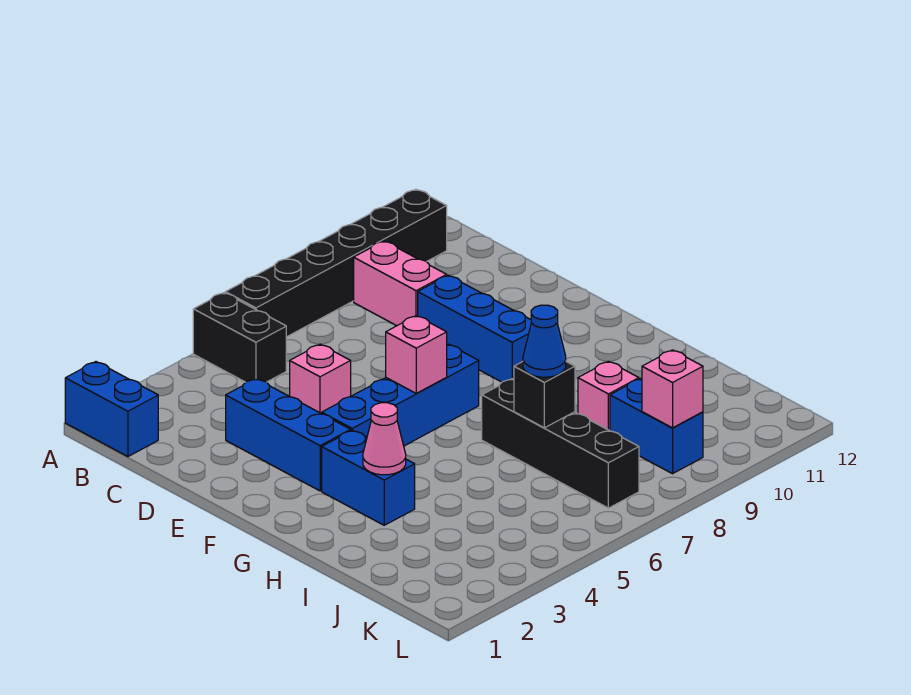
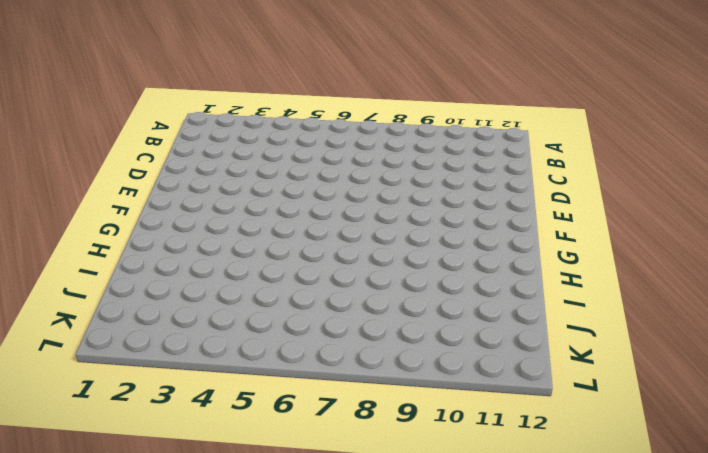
none -> blue 1x2 brick [65,362,158,457]
none -> black 1x2 brick [193,293,286,382]
none -> black 1x6 brick [225,189,447,337]

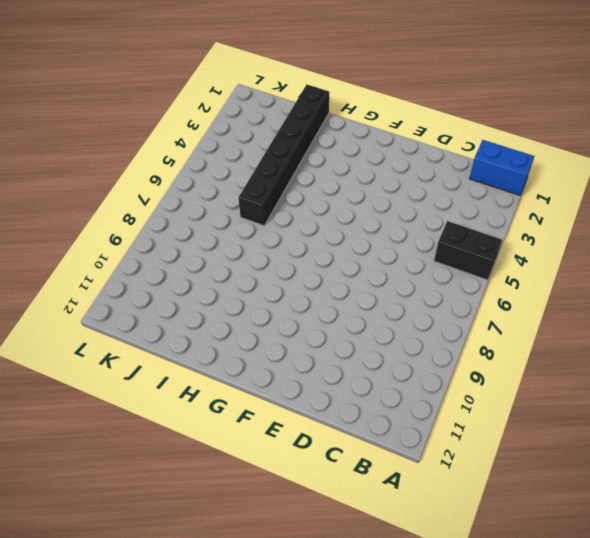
black 1x6 brick [238,85,330,226] -> black 1x6 brick moved to [225,189,447,337]
none -> pink 1x2 brick [354,241,447,326]
none -> blue 1x3 brick [226,379,351,491]
none -> pink 1x1 brick [290,344,351,414]

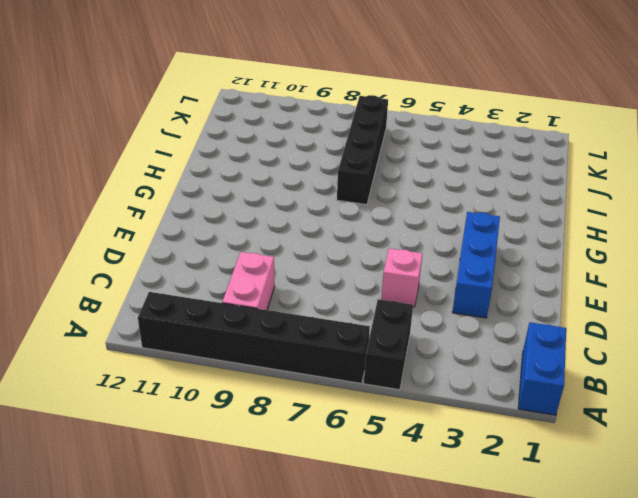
none -> blue 1x3 brick [418,275,531,382]
none -> blue 1x4 brick [322,344,479,446]
none -> blue 1x2 brick [322,430,415,525]

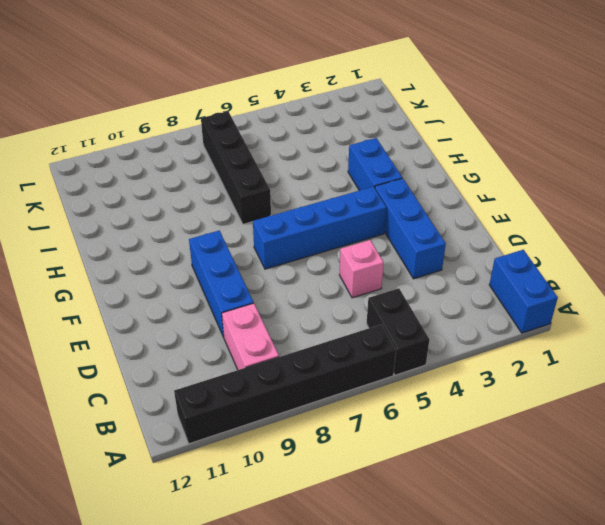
none -> pink 1x1 brick [578,361,639,431]
none -> blue 1x2 brick [610,378,703,474]
none -> pink 1x1 brick [386,316,447,393]

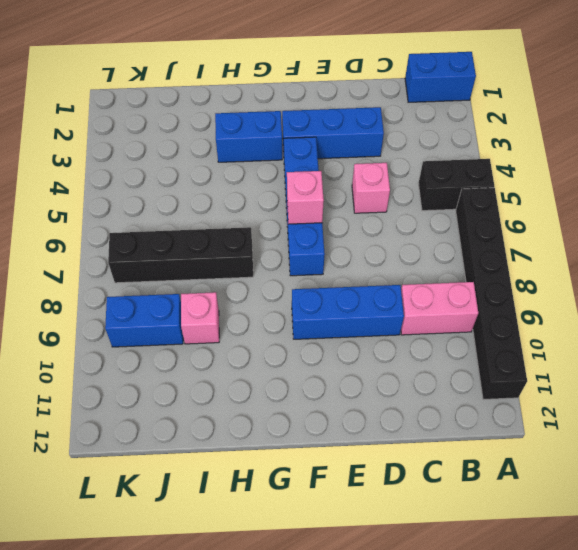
none -> pink 1x1 cone [363,403,406,475]
none -> black 1x1 brick [514,362,575,428]
none -> pink 1x1 brick [642,350,703,428]

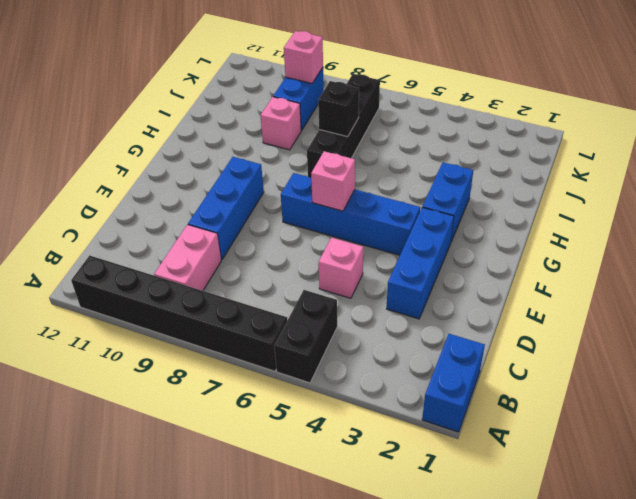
none -> pink 1x1 cone [363,403,406,475]
none -> blue 1x1 cone [523,305,566,377]

